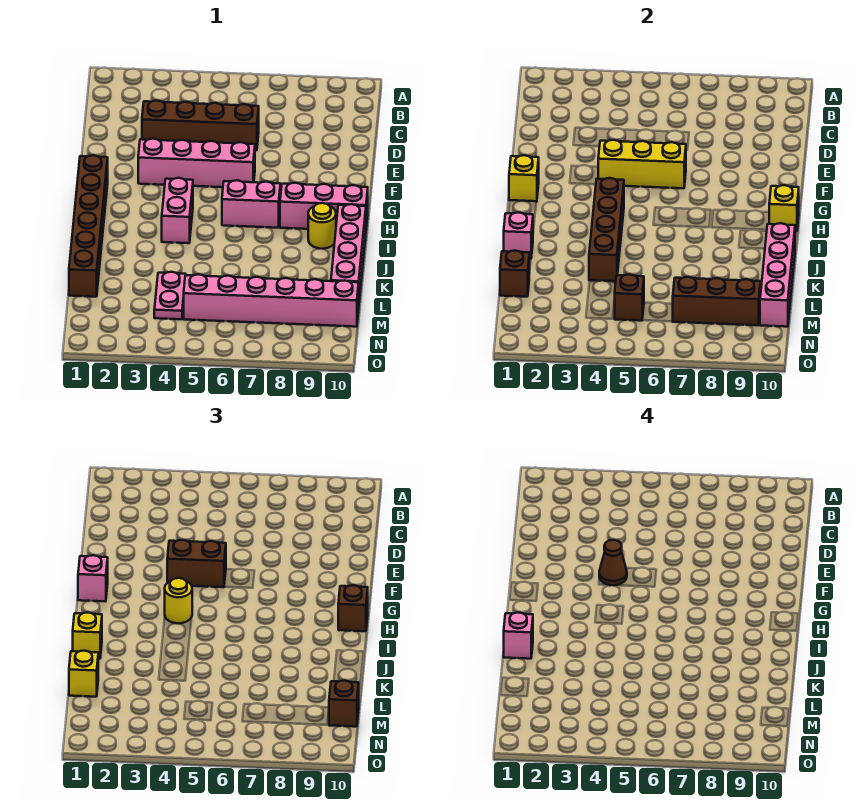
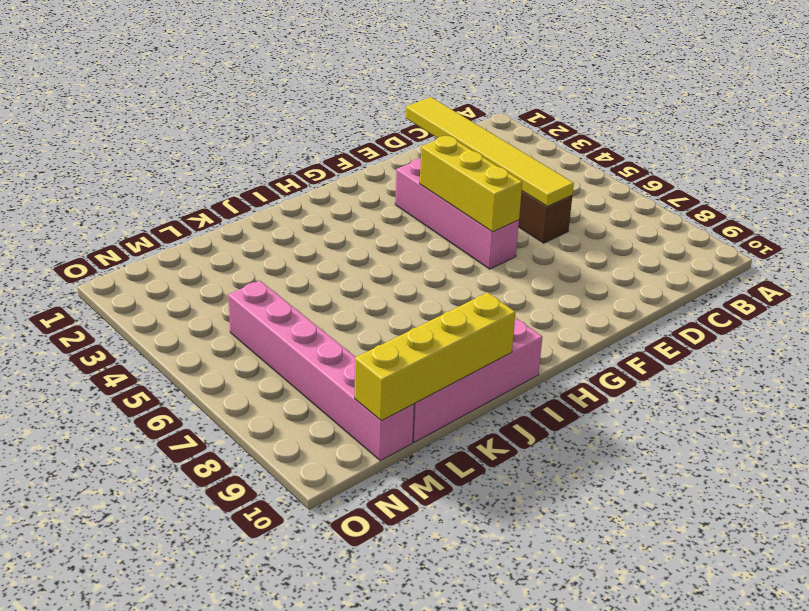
yellow 1x6 tile [406,97,574,206] -> none
yellow 1x4 brick [355,293,516,421] -> pink 1x4 brick [760,223,795,327]
none -> brown 1x6 brick [69,155,108,297]
none -> pink 1x2 brick [162,178,193,243]
none -> pink 1x2 brick [222,180,280,228]

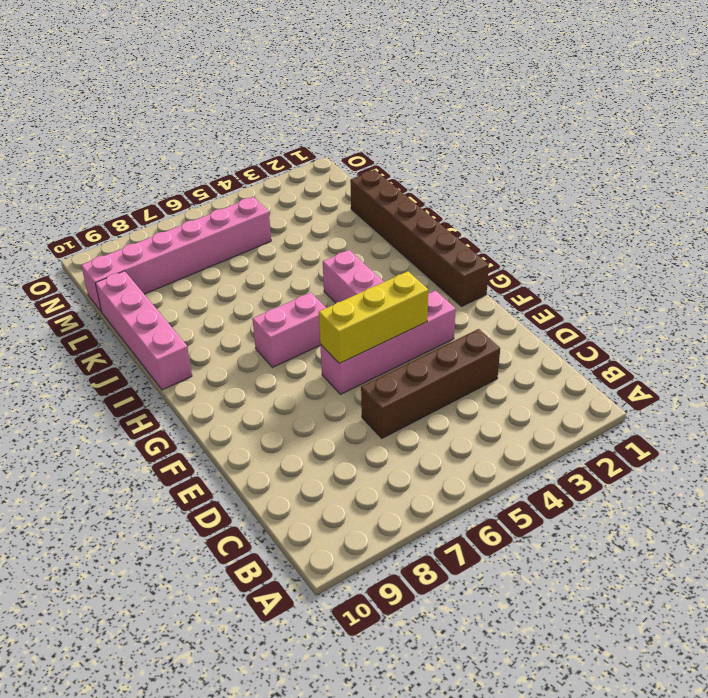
none -> pink 1x3 brick [280,183,368,229]
none -> yellow 1x1 round brick [308,203,336,249]
none -> pink 1x2 plate [154,272,186,319]

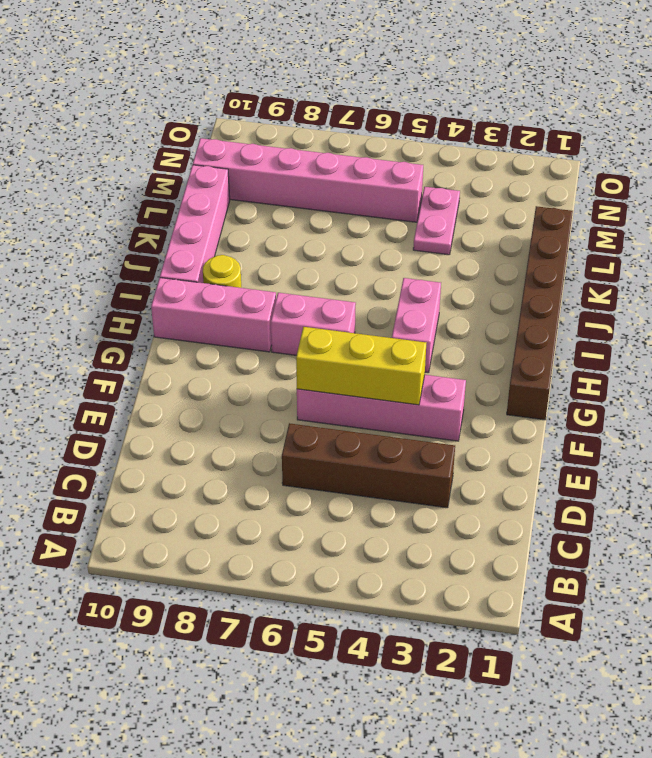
none -> yellow 1x1 brick [509,155,539,202]
none -> brown 1x4 brick [589,178,624,281]
none -> yellow 1x1 brick [769,185,799,231]

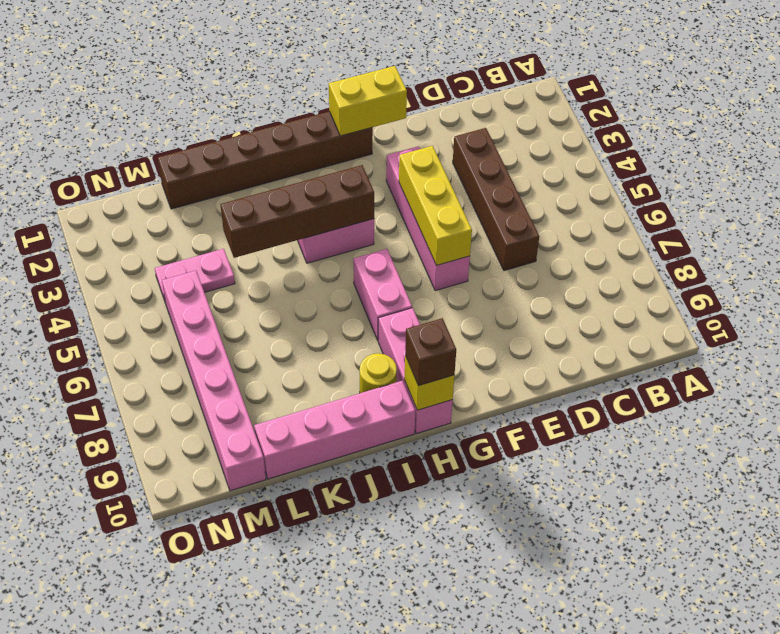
yellow 1x2 brick [329,66,407,136] -> yellow 1x1 brick [509,155,539,202]
none -> pink 1x1 brick [504,213,533,258]
none -> pink 1x4 brick [760,223,795,327]
none -> brown 1x1 brick [500,251,529,297]

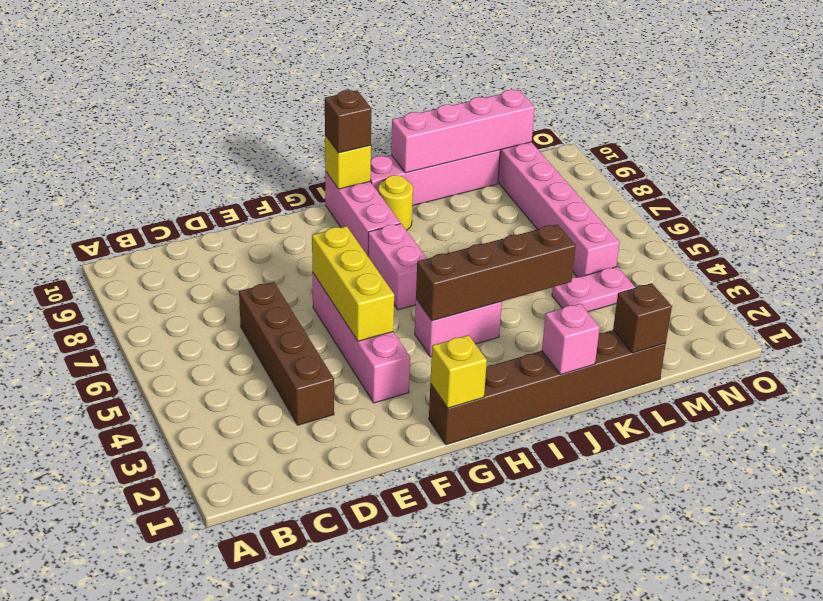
none -> brown 1x1 brick [615,274,644,321]
none -> brown 1x3 brick [672,277,760,325]
none -> brown 1x2 brick [167,540,226,587]

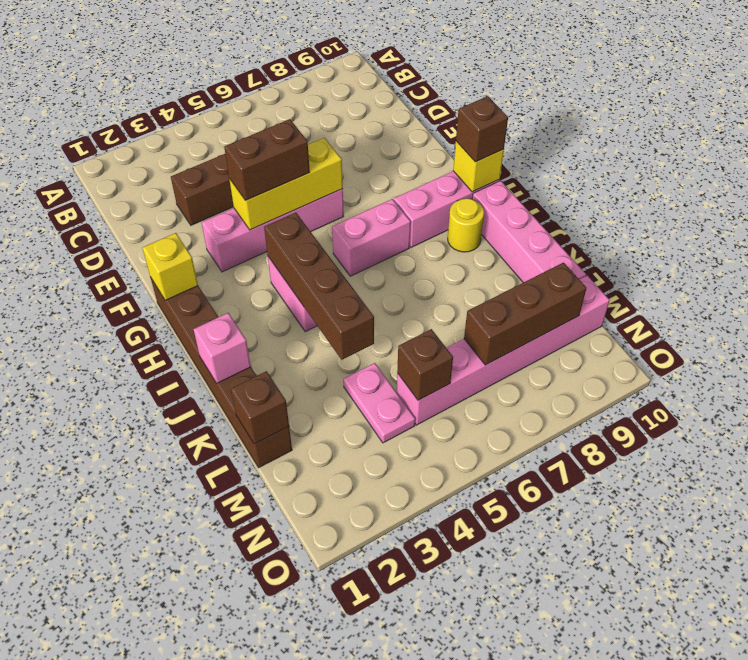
none -> pink 1x4 brick [760,223,795,327]
none -> pink 1x1 brick [78,555,108,602]
none -> yellow 1x1 round brick [165,578,192,623]

